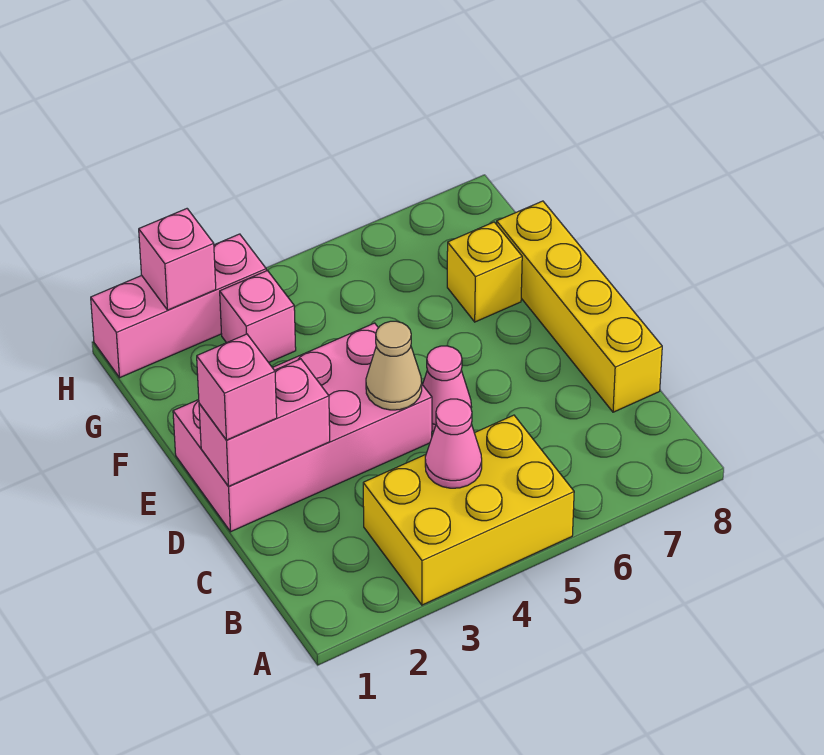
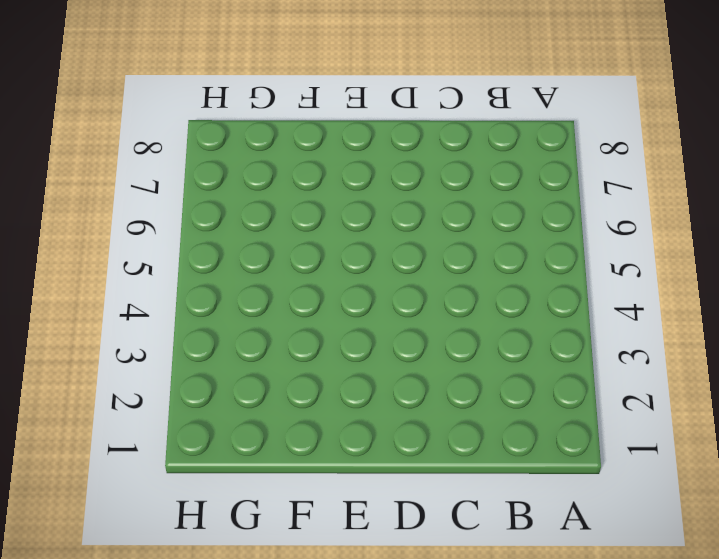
none -> yellow 2x3 brick [363,415,574,605]
none -> yellow 1x4 brick [497,201,662,412]
none -> pink 2x4 brick [173,323,432,532]

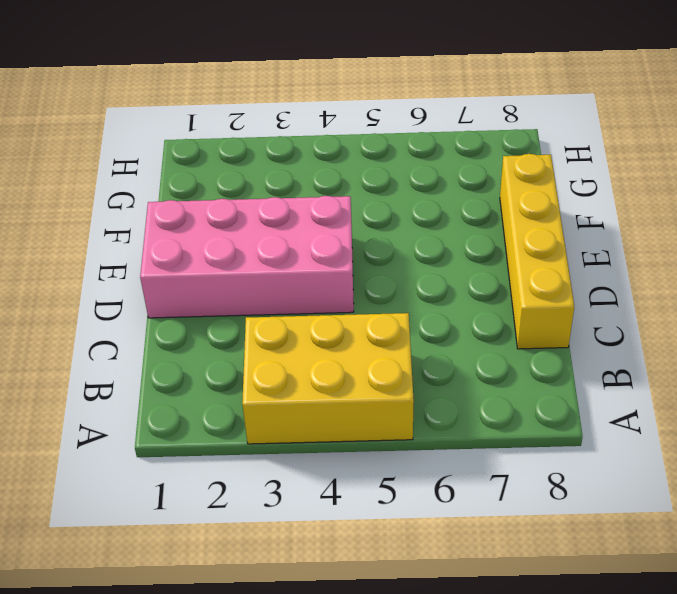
none -> pink 1x1 cone [423,346,471,432]
none -> yellow 1x1 brick [447,222,522,322]
none -> pink 1x1 brick [220,270,296,363]

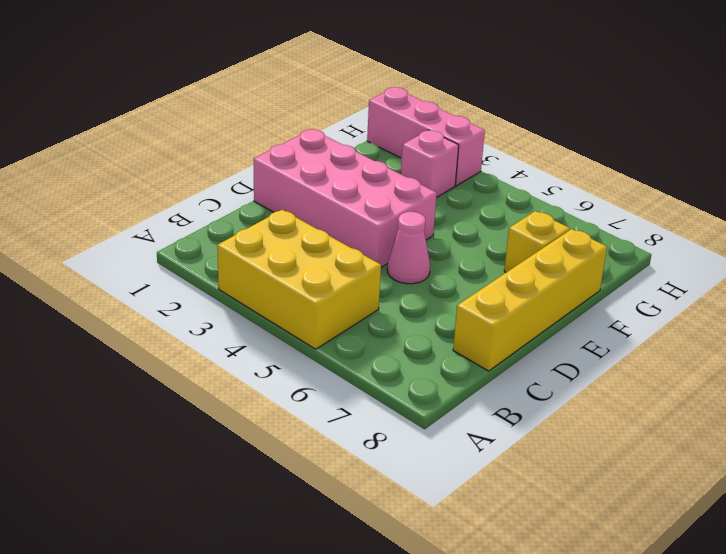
none -> pink 1x1 cone [425,399,482,488]
none -> pink 1x2 brick [199,359,330,486]
none -> tan 1x1 cone [366,321,422,410]

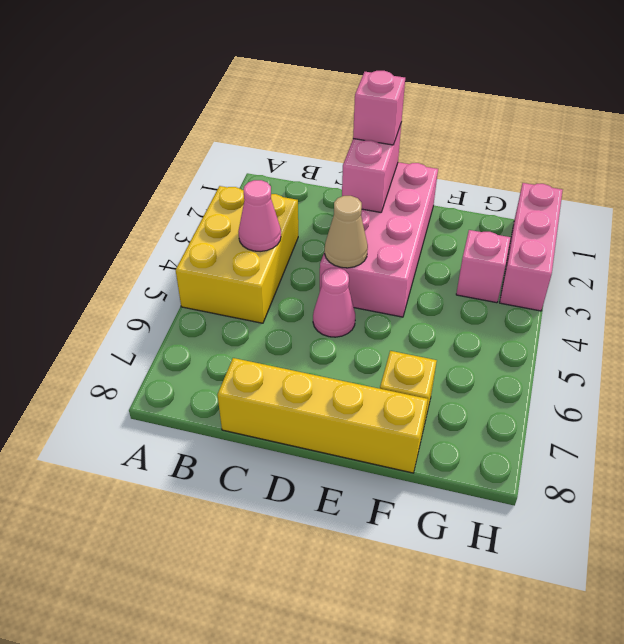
none -> pink 1x1 brick [139,209,216,310]

